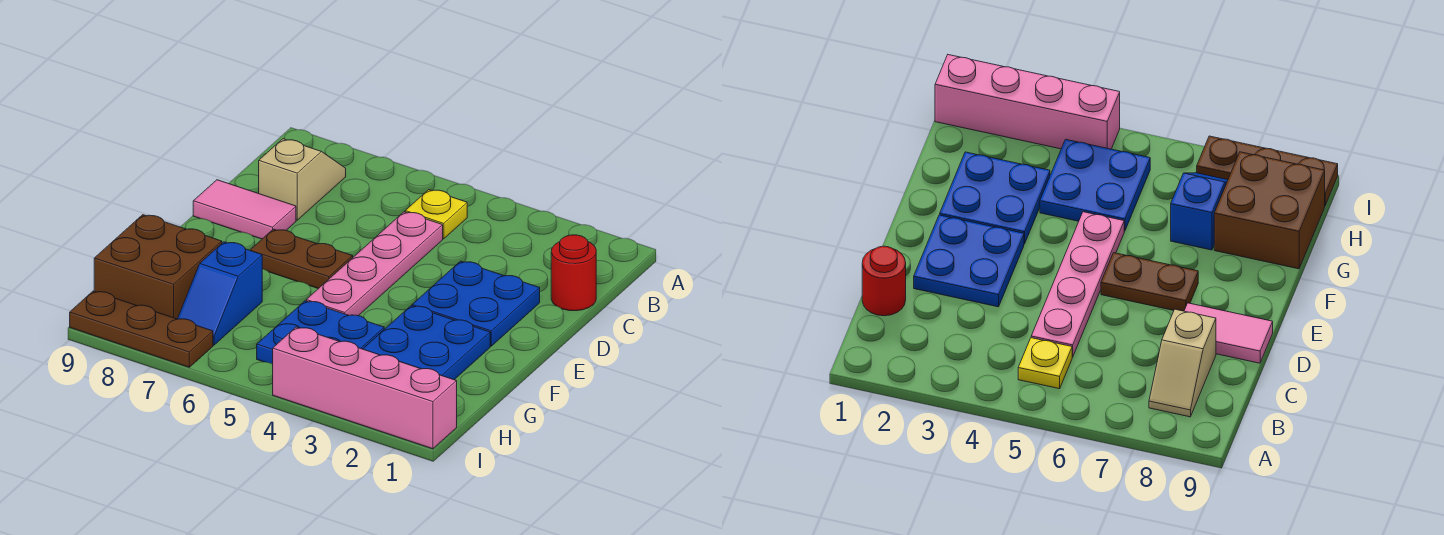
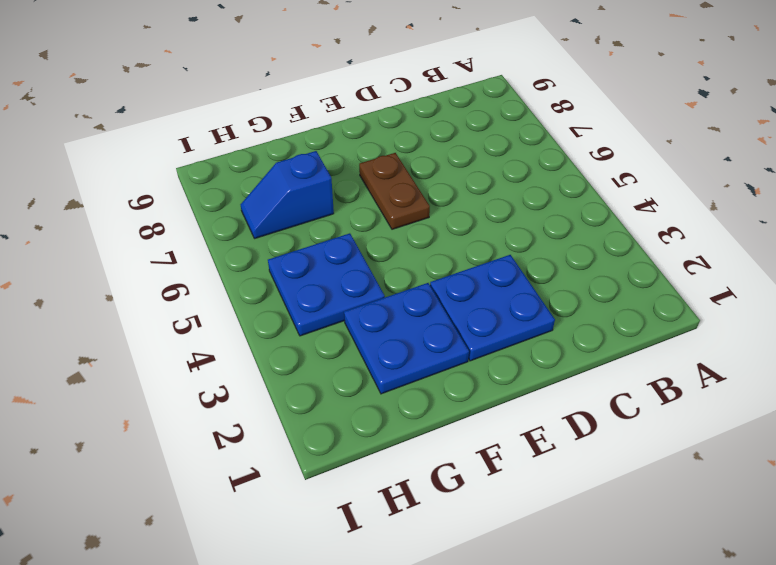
none -> yellow 1x1 plate [405,190,467,239]
none -> tan 1x2 slope [259,139,346,220]
none -> red 1x1 round brick [551,235,596,311]

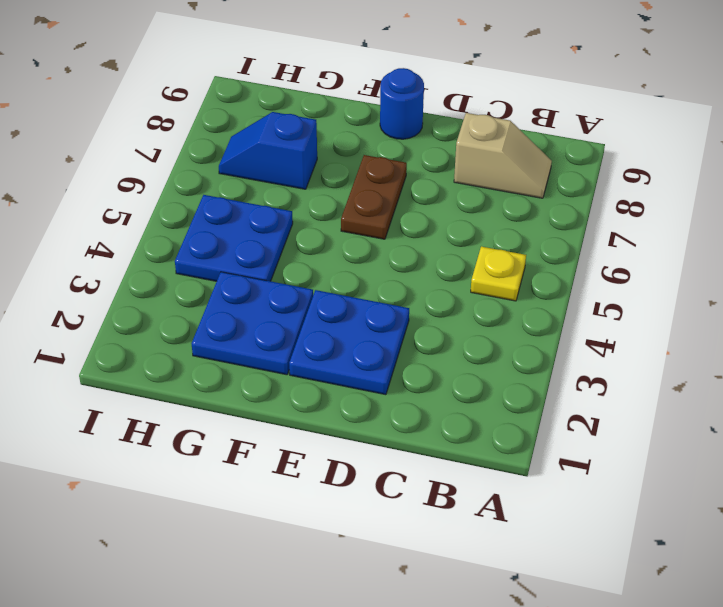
blue 1x1 round brick [380,68,424,139] -> none
none -> red 1x1 round brick [551,235,596,311]
none -> pink 1x4 plate [306,212,443,316]
none -> pink 1x2 tile [193,180,296,239]

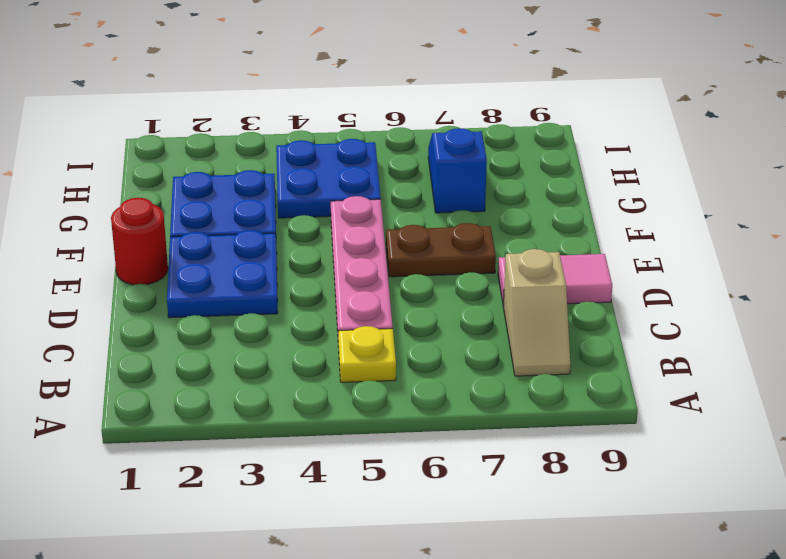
red 1x1 round brick [111,198,168,285] -> red 1x1 round brick moved to [551,235,596,311]
none -> brown 2x2 brick [94,215,222,319]
none -> pink 1x4 brick [273,327,457,449]
none -> brown 1x3 plate [70,291,213,367]

